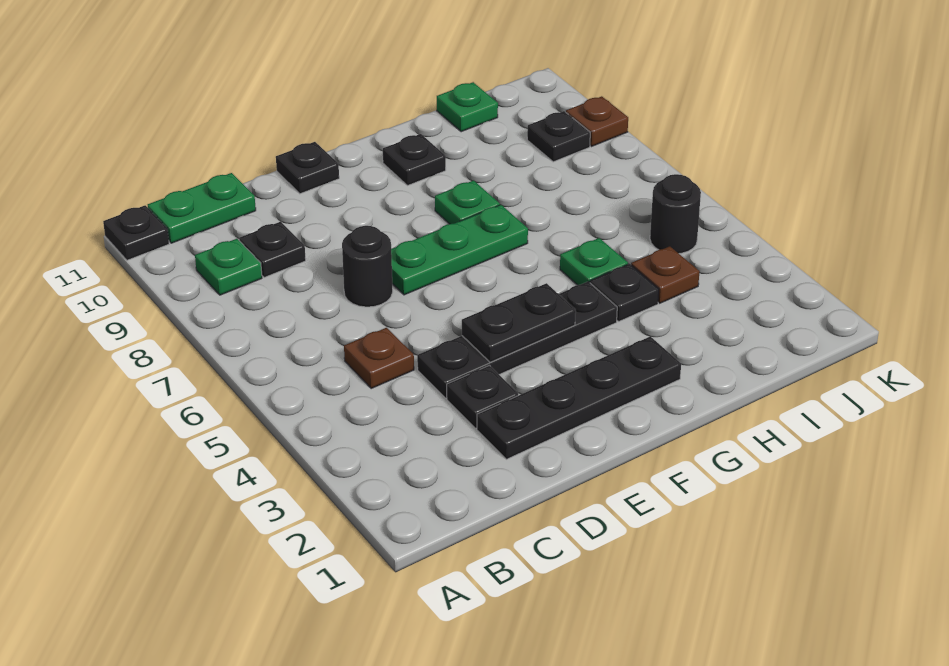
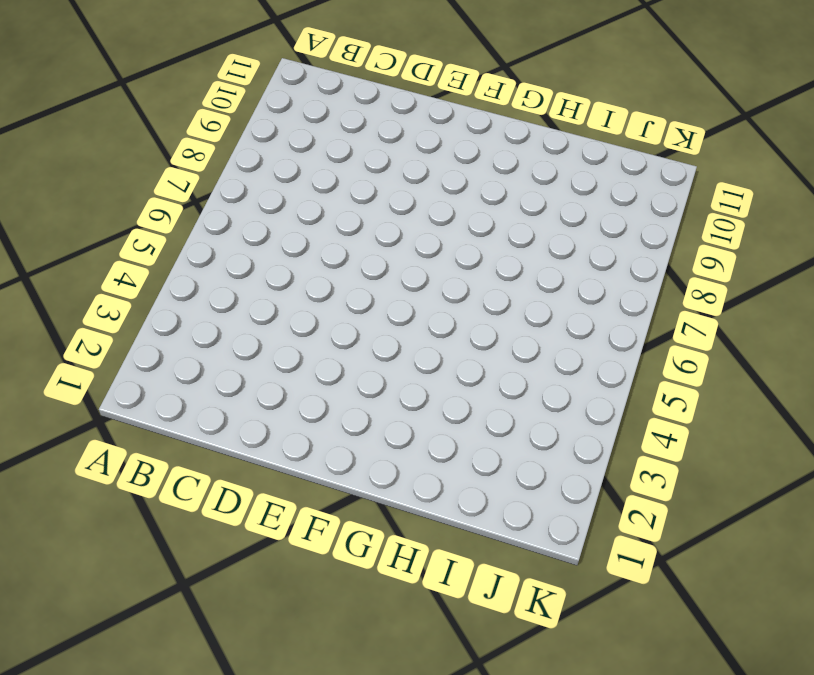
none -> black 1x1 plate [103,205,169,260]
none -> green 1x1 plate [195,239,262,295]
none -> green 1x2 plate [148,173,256,243]

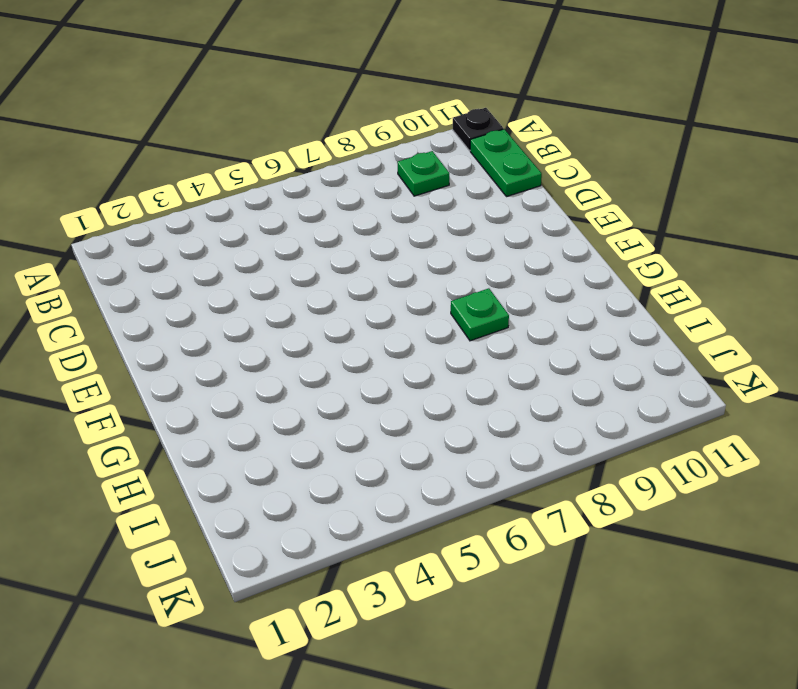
none -> brown 1x1 plate [344,328,414,388]
none -> black 1x1 plate [239,222,306,278]
none -> black 1x4 plate [477,336,681,459]

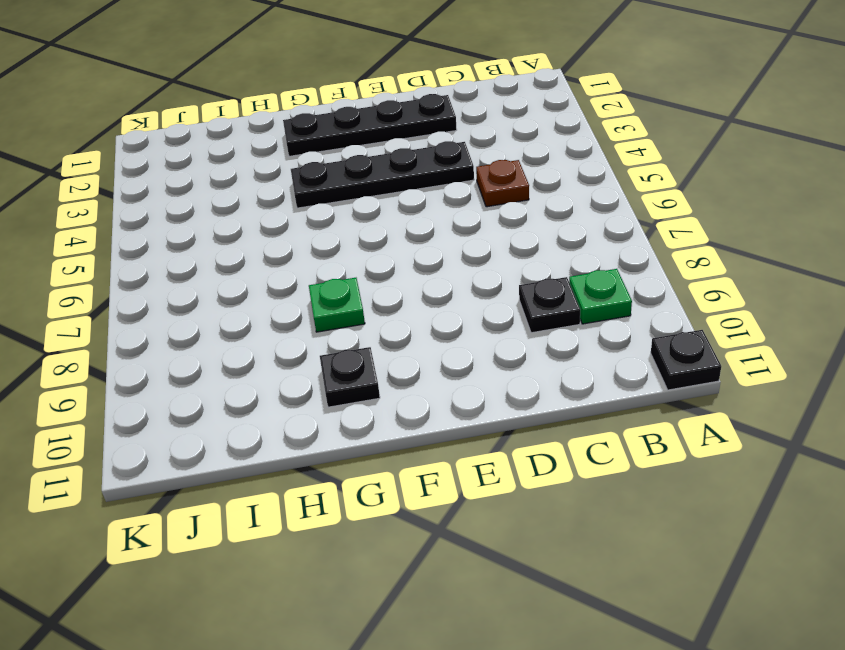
none -> green 1x2 plate [148,173,256,243]
none -> black 1x1 plate [447,365,518,428]
none -> black 1x1 round brick [342,226,393,307]

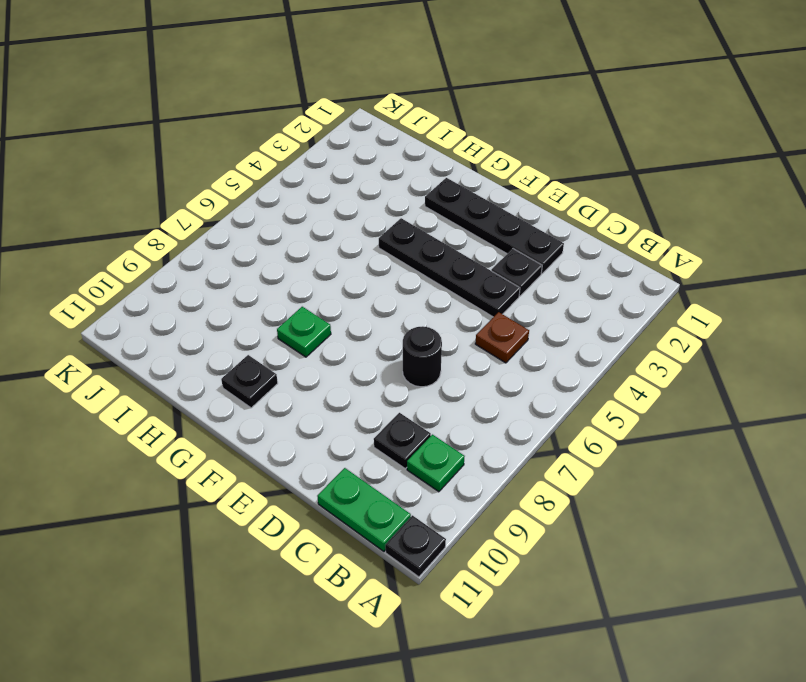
none -> green 1x3 plate [391,205,528,295]
none -> black 1x1 plate [276,142,339,194]
none -> black 1x1 plate [590,264,659,321]

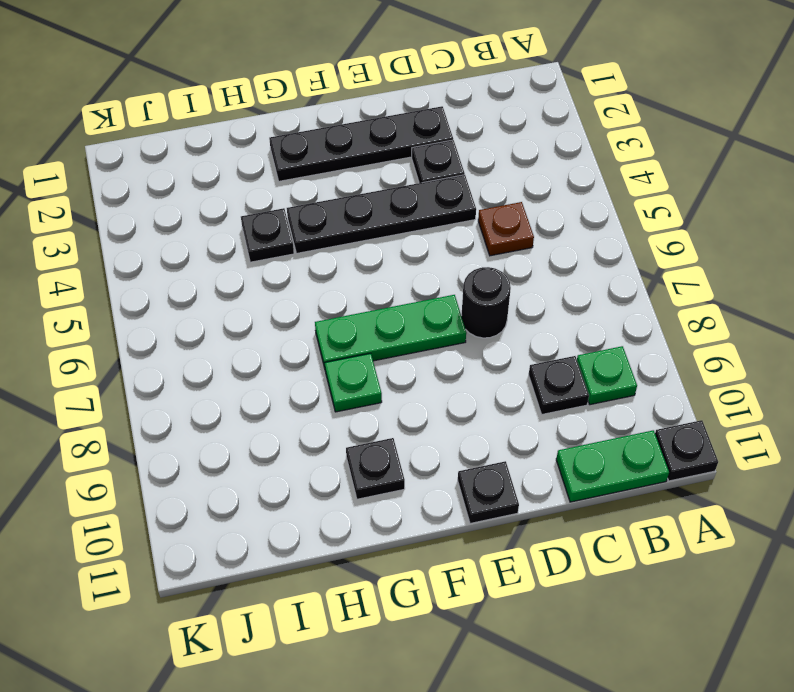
none -> green 1x1 plate [560,238,628,285]
none -> brown 1x1 plate [631,246,700,303]
none -> green 1x1 plate [437,82,498,132]

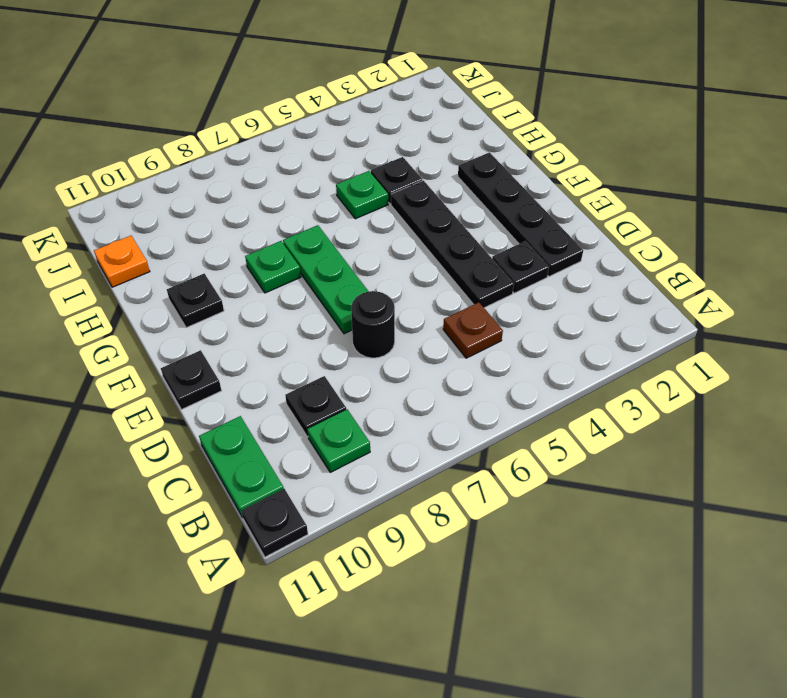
orange 1x1 plate [94,236,150,287] -> green 1x1 plate [437,82,498,132]
none -> brown 1x1 plate [631,246,700,303]
none -> black 1x1 round brick [650,174,701,254]
none -> black 1x1 plate [527,111,590,162]

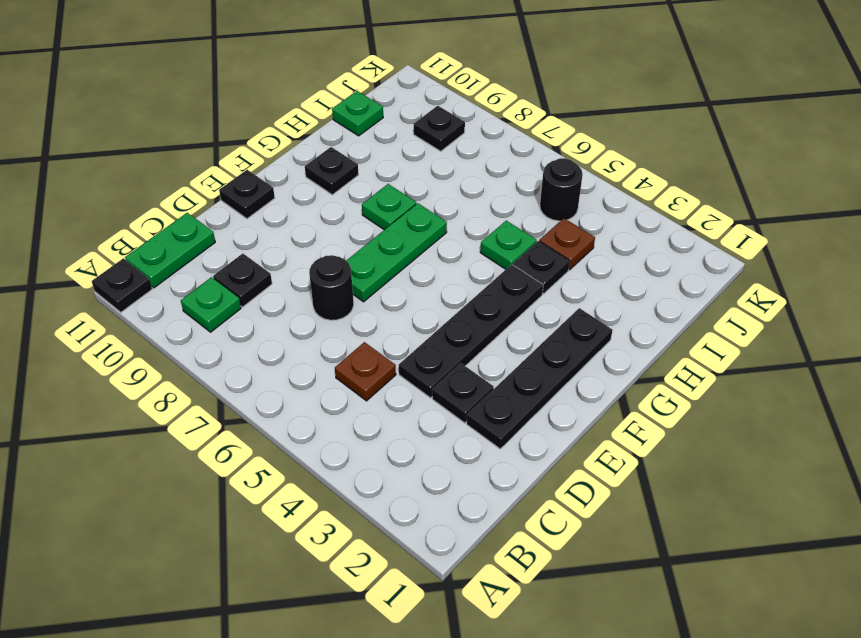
none -> brown 1x1 plate [566,96,628,146]
none -> black 1x2 plate [462,283,576,362]

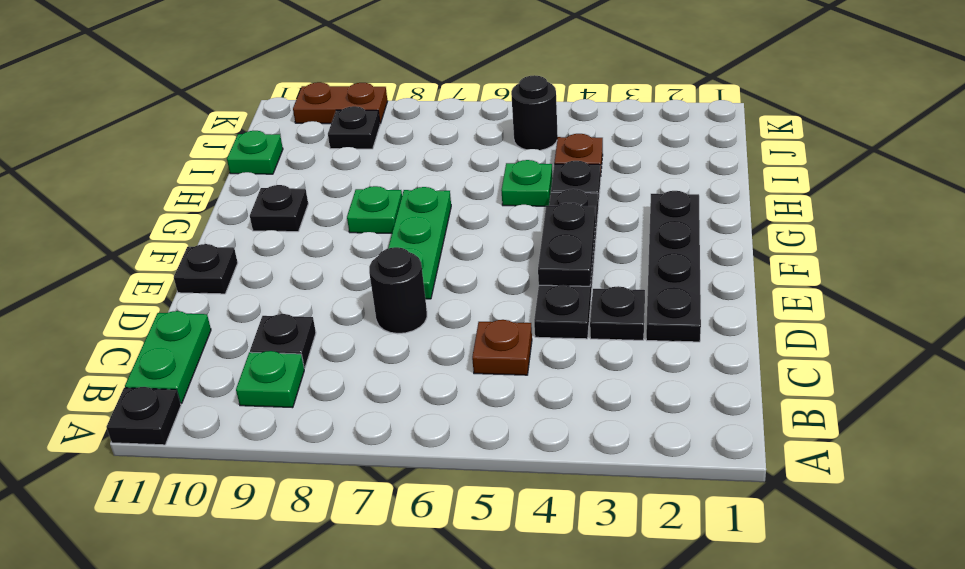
brown 1x2 plate [293,82,387,124] -> brown 1x1 plate [566,96,628,146]

